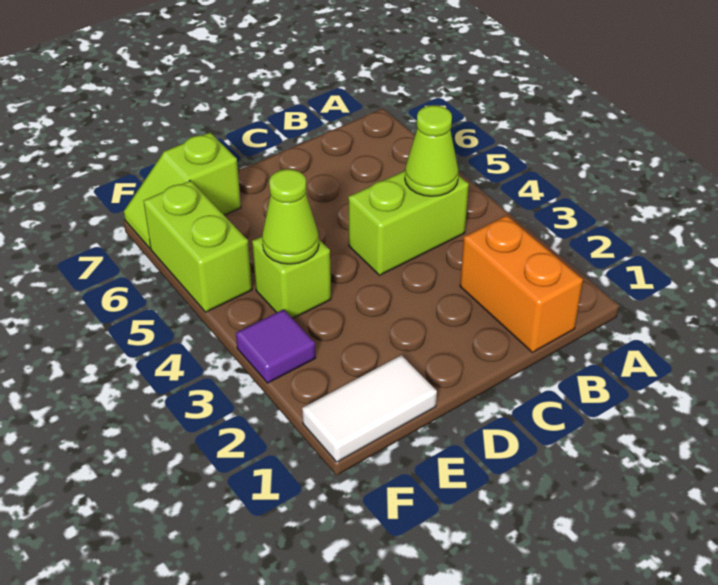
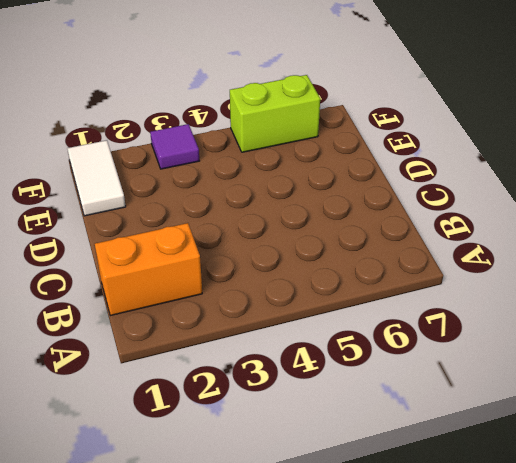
none -> lime 1x2 brick [348,171,469,275]
none -> lime 1x1 brick [252,237,331,319]

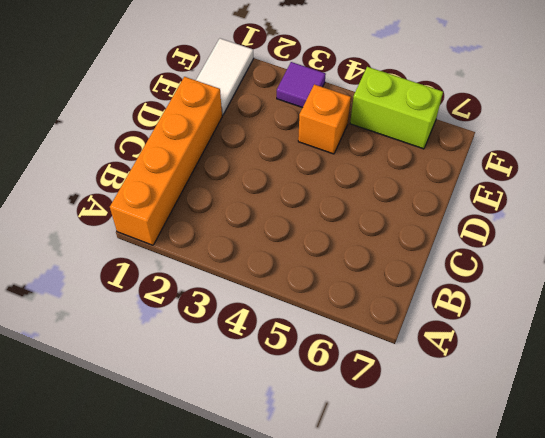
orange 1x4 brick [110,77,222,245] -> orange 1x2 brick [460,215,583,352]
orange 1x1 brick [298,84,351,154] -> lime 1x1 brick [252,237,331,319]
none -> lime 1x2 brick [348,171,469,275]
none -> lime 1x2 slope [124,133,241,248]

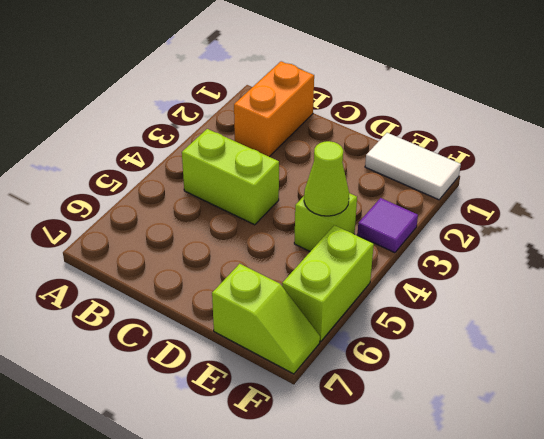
none -> lime 1x1 cone [405,105,459,196]

